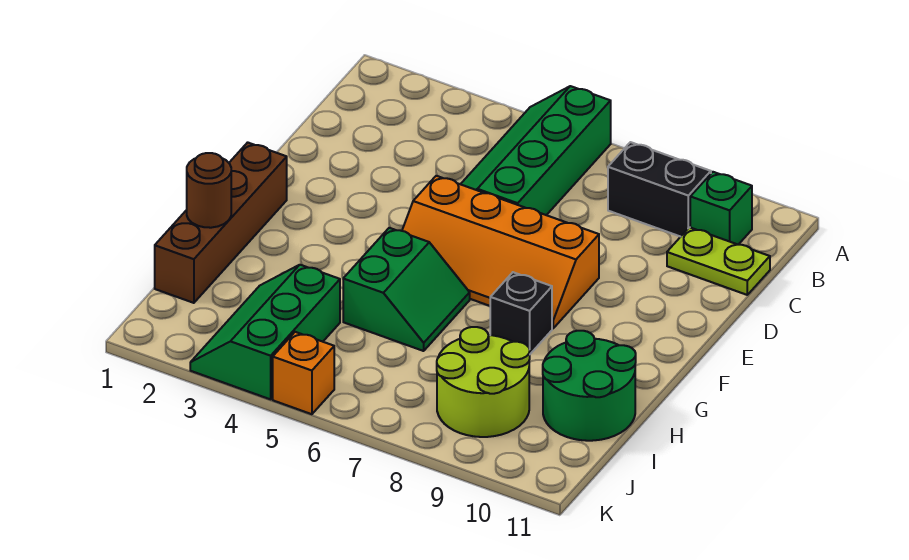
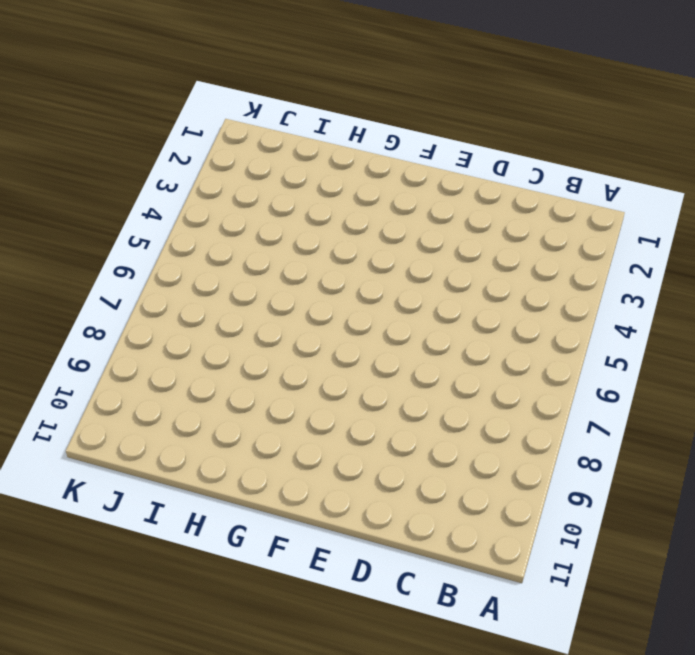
none -> green 2x4 slope [461,86,611,215]
none -> black 1x2 brick [608,142,711,237]
none -> green 1x1 brick [690,172,752,245]

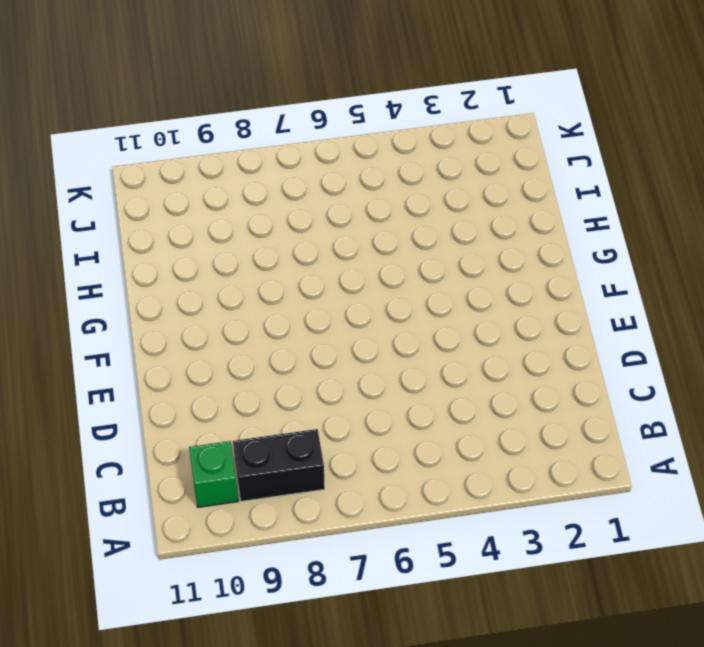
none -> green 2x4 slope [461,86,611,215]
none -> lime 1x2 plate [667,227,770,295]
none -> orange 2x4 slope [402,176,599,328]

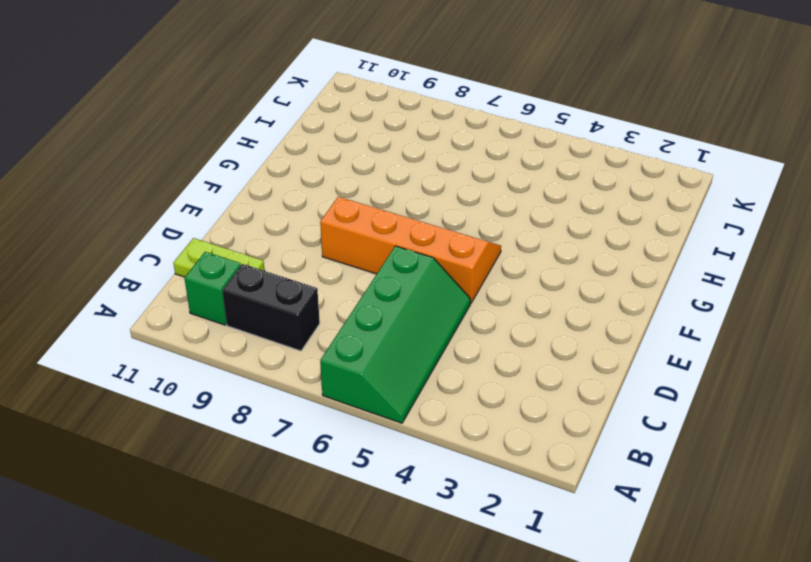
none -> brown 1x4 brick [155,142,287,303]
none -> green 2x2 slope [343,228,470,351]
none -> black 1x1 brick [490,272,552,354]

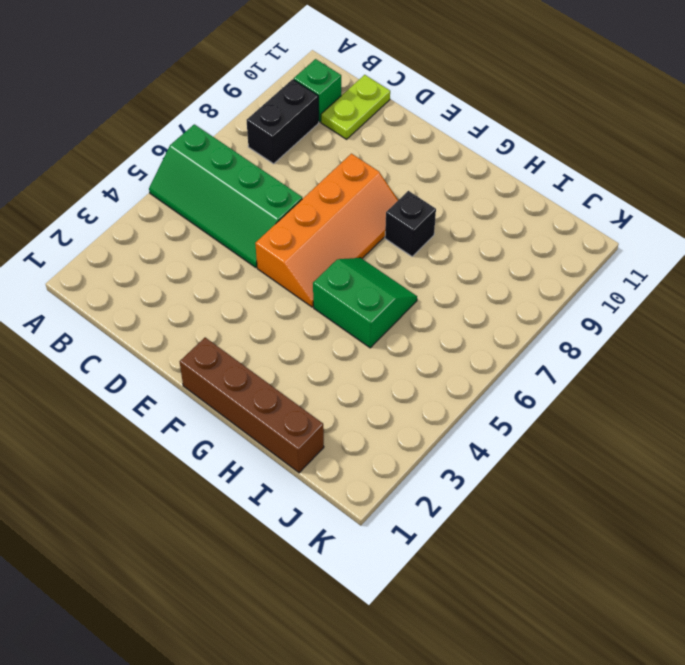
none -> green 2x2 round brick [543,331,636,441]
none -> green 2x3 slope [190,265,340,399]
none -> lime 2x2 round brick [437,327,530,437]

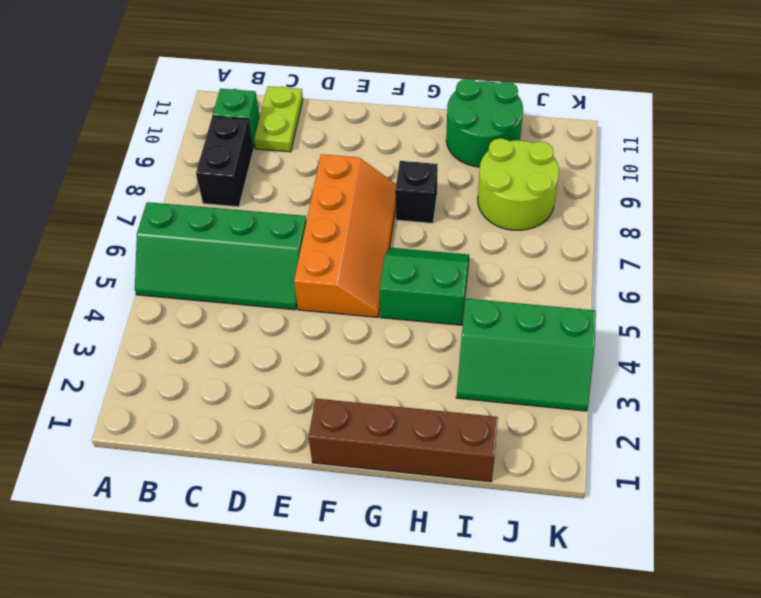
none -> orange 1x1 brick [273,332,334,414]
none -> brown 1x1 round brick [187,153,231,228]

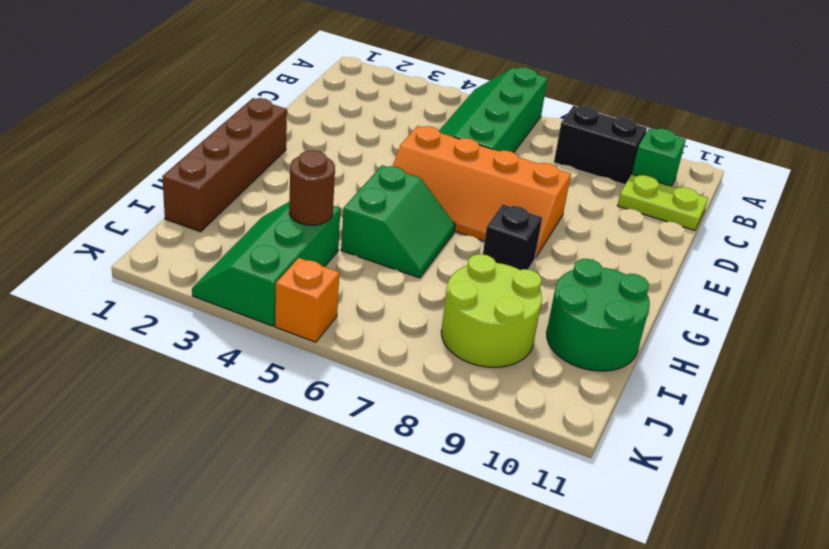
brown 1x1 round brick [289,150,335,225] -> brown 1x1 round brick moved to [187,153,231,228]

